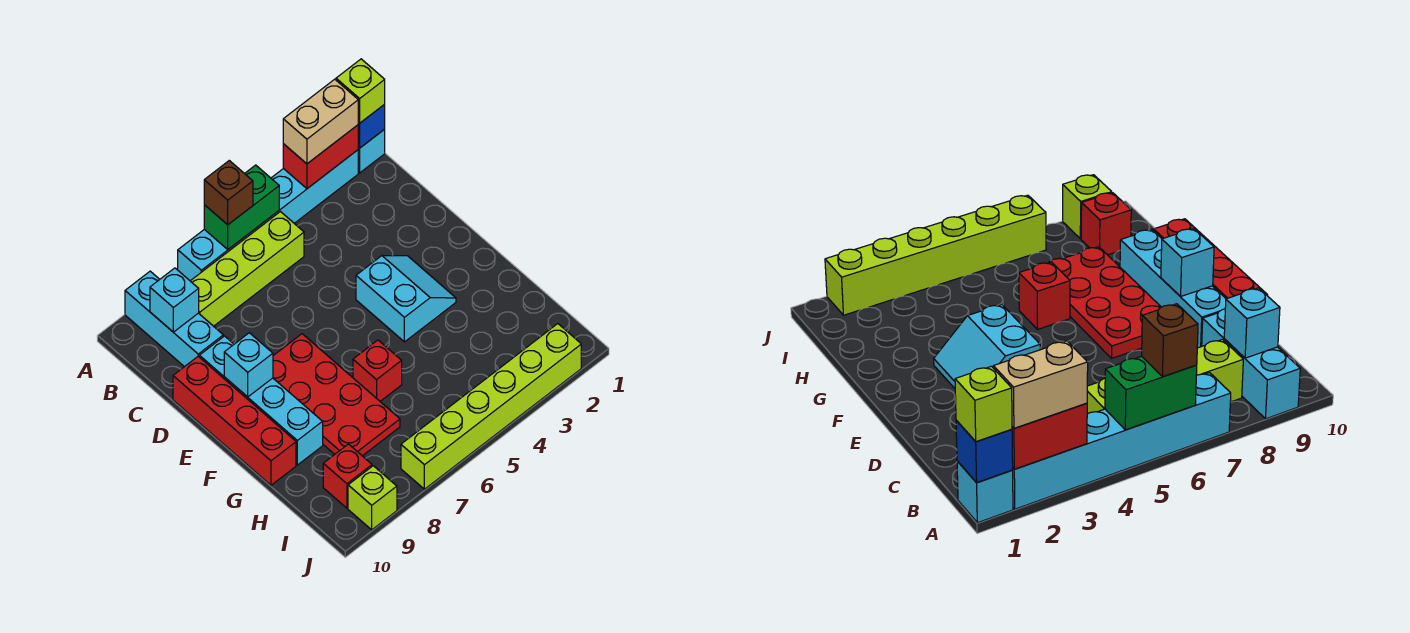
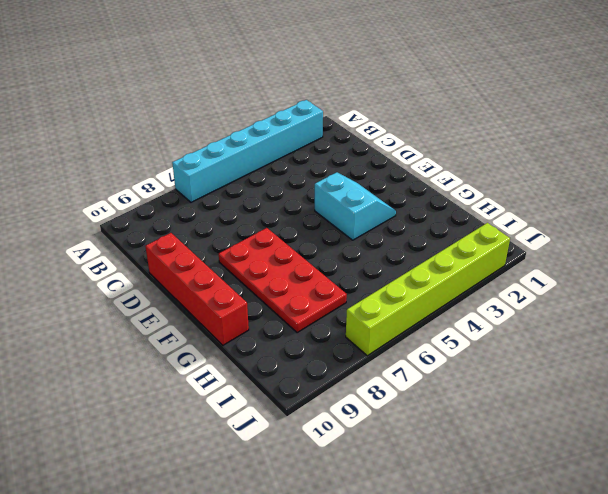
none -> cyan 1x1 brick [358,129,385,173]
none -> cyan 1x3 brick [125,271,223,367]
none -> lime 1x4 brick [191,212,304,326]

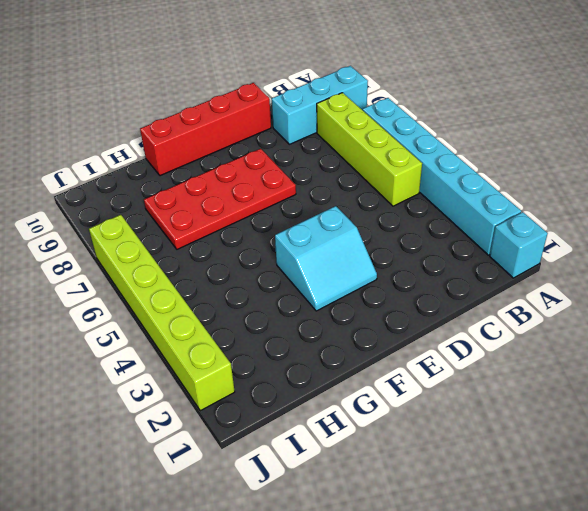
none -> cyan 1x4 brick [199,336,323,465]
none -> red 1x1 brick [353,340,402,401]
none -> red 1x1 brick [323,444,372,508]

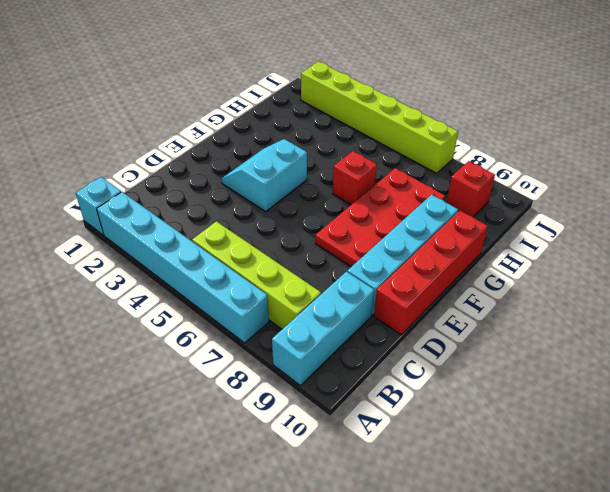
none -> lime 1x1 brick [348,466,397,530]
none -> blue 1x1 brick [358,104,385,148]
none -> red 1x2 brick [283,125,358,189]

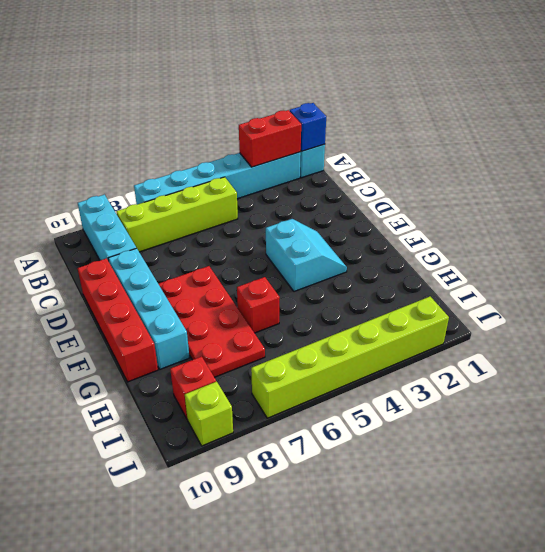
none -> green 1x2 brick [204,165,279,249]
none -> cyan 1x1 brick [150,268,199,332]
none -> cyan 1x1 brick [224,333,273,397]

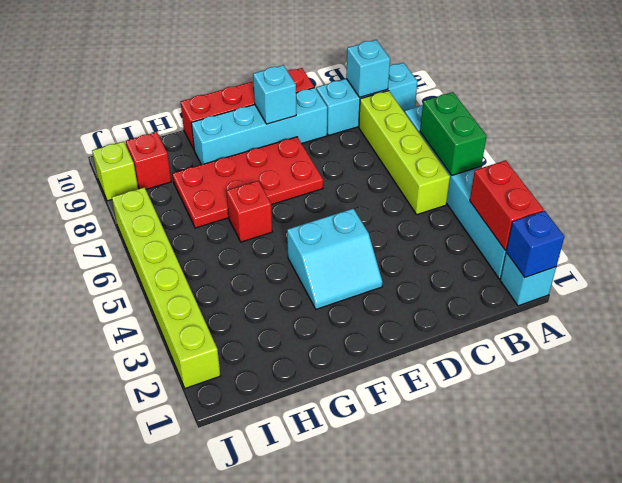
none -> lime 1x1 brick [336,59,385,123]
none -> tan 1x2 brick [283,79,358,164]
none -> brown 1x1 brick [204,161,253,225]

